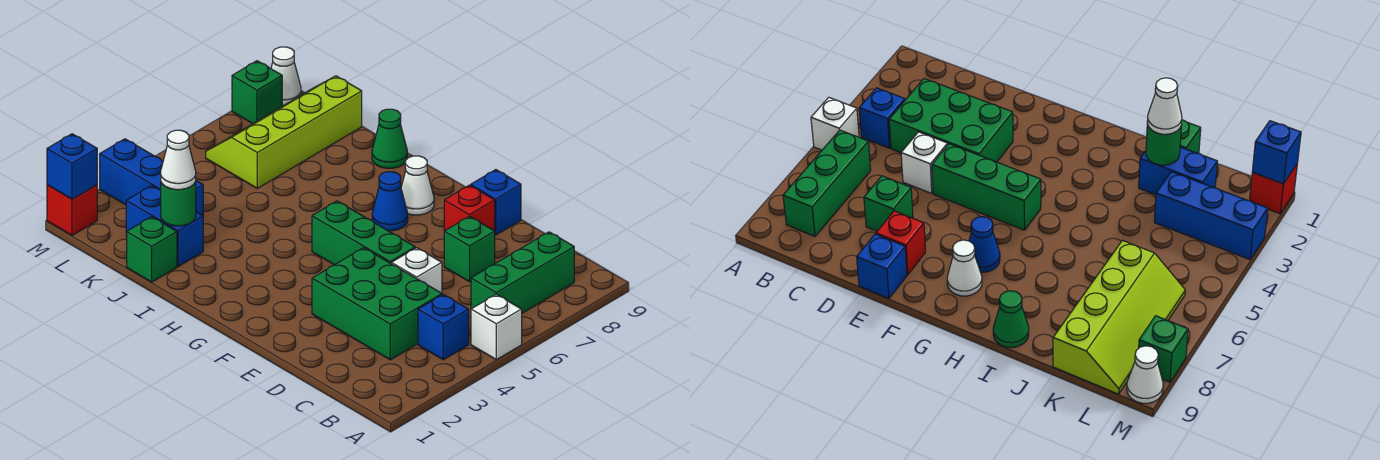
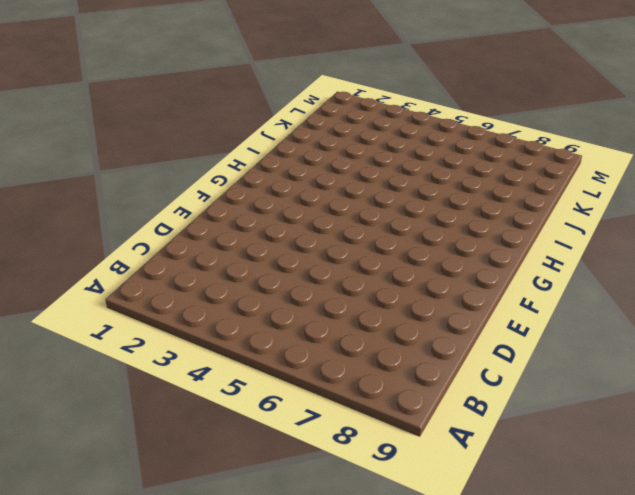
none -> white 1x1 brick [471,294,522,360]
none -> blue 1x1 brick [418,294,469,360]
none -> green 1x3 brick [471,232,574,313]

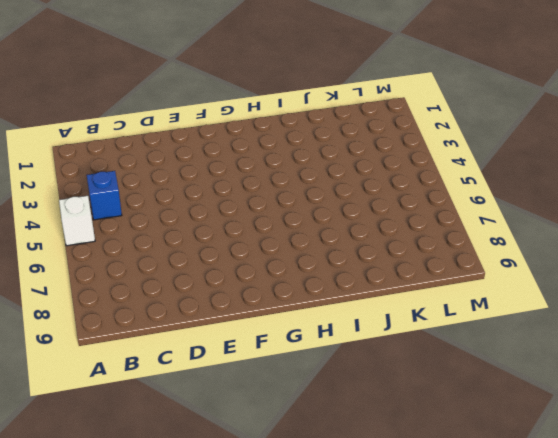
none -> green 1x3 brick [471,232,574,313]
none -> green 2x3 brick [312,248,442,360]
none -> white 1x1 brick [391,248,442,293]

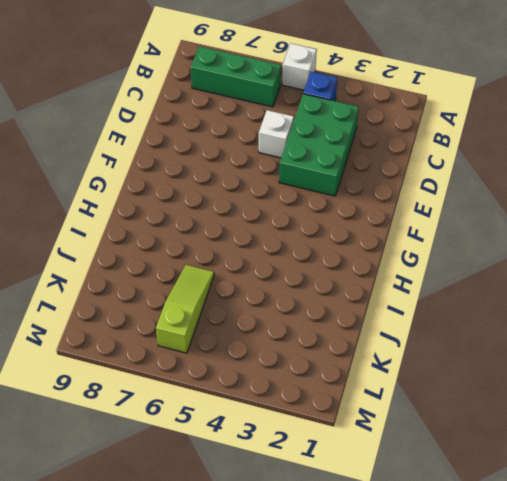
lime 1x3 slope [156,265,214,353] -> lime 2x4 slope [206,76,362,188]
none -> green 1x1 brick [444,216,495,282]
none -> green 1x3 brick [312,201,415,265]
none -> red 1x1 brick [444,185,495,231]

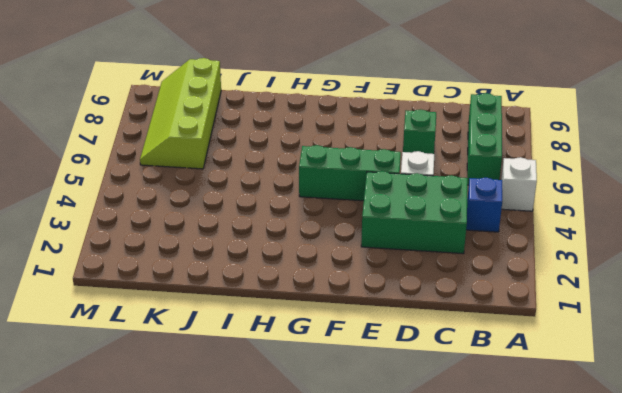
none -> red 1x1 brick [444,185,495,231]
none -> blue 1x1 brick [471,170,521,235]
none -> blue 1x1 cone [372,172,408,231]

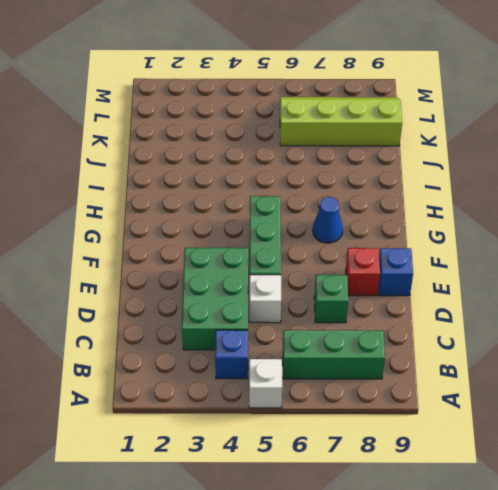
none -> white 1x1 cone [401,156,434,215]
none -> green 1x1 cone [372,109,407,168]
none -> green 1x1 brick [127,217,177,282]

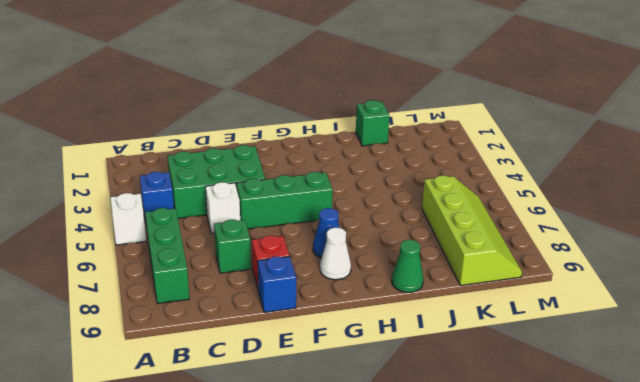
none -> blue 1x2 brick [126,186,203,266]
none -> blue 1x3 brick [100,139,203,215]
none -> red 1x1 brick [47,185,97,235]

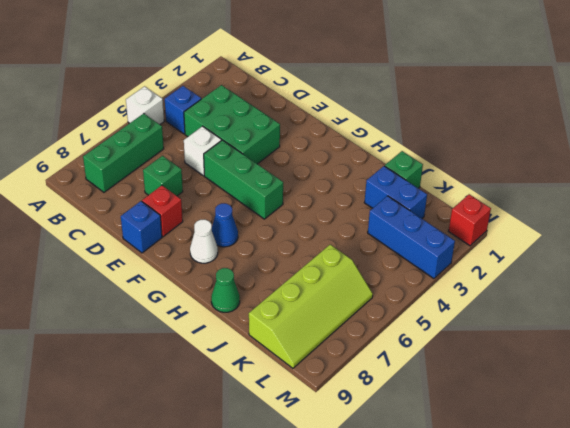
none -> green 1x1 brick [232,61,282,124]
none -> white 1x1 cone [271,47,301,106]
none -> green 1x1 round brick [161,182,196,226]

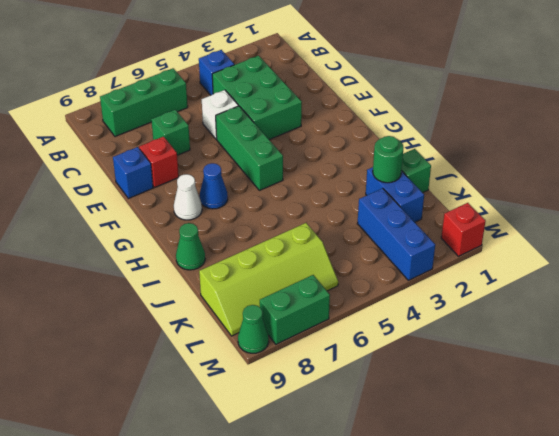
green 1x2 brick [260,275,330,344] -> green 1x1 brick [232,61,282,124]
green 1x1 cone [238,305,269,353] -> white 1x1 cone [271,47,301,106]
none -> white 1x1 brick [471,294,522,360]
none -> blue 1x1 brick [47,134,97,199]
none -> white 1x1 cone [161,130,196,190]

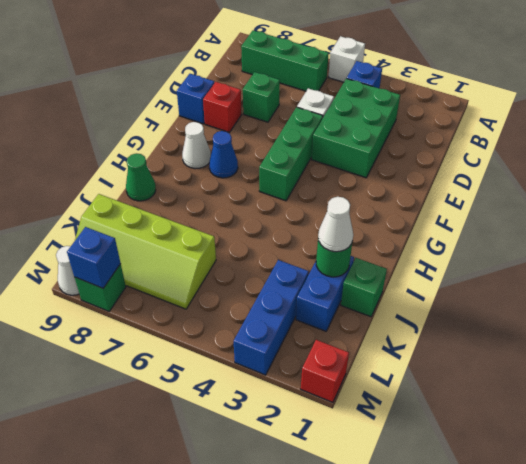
blue 1x1 brick [67,227,121,288] -> blue 1x1 brick moved to [47,134,97,199]

